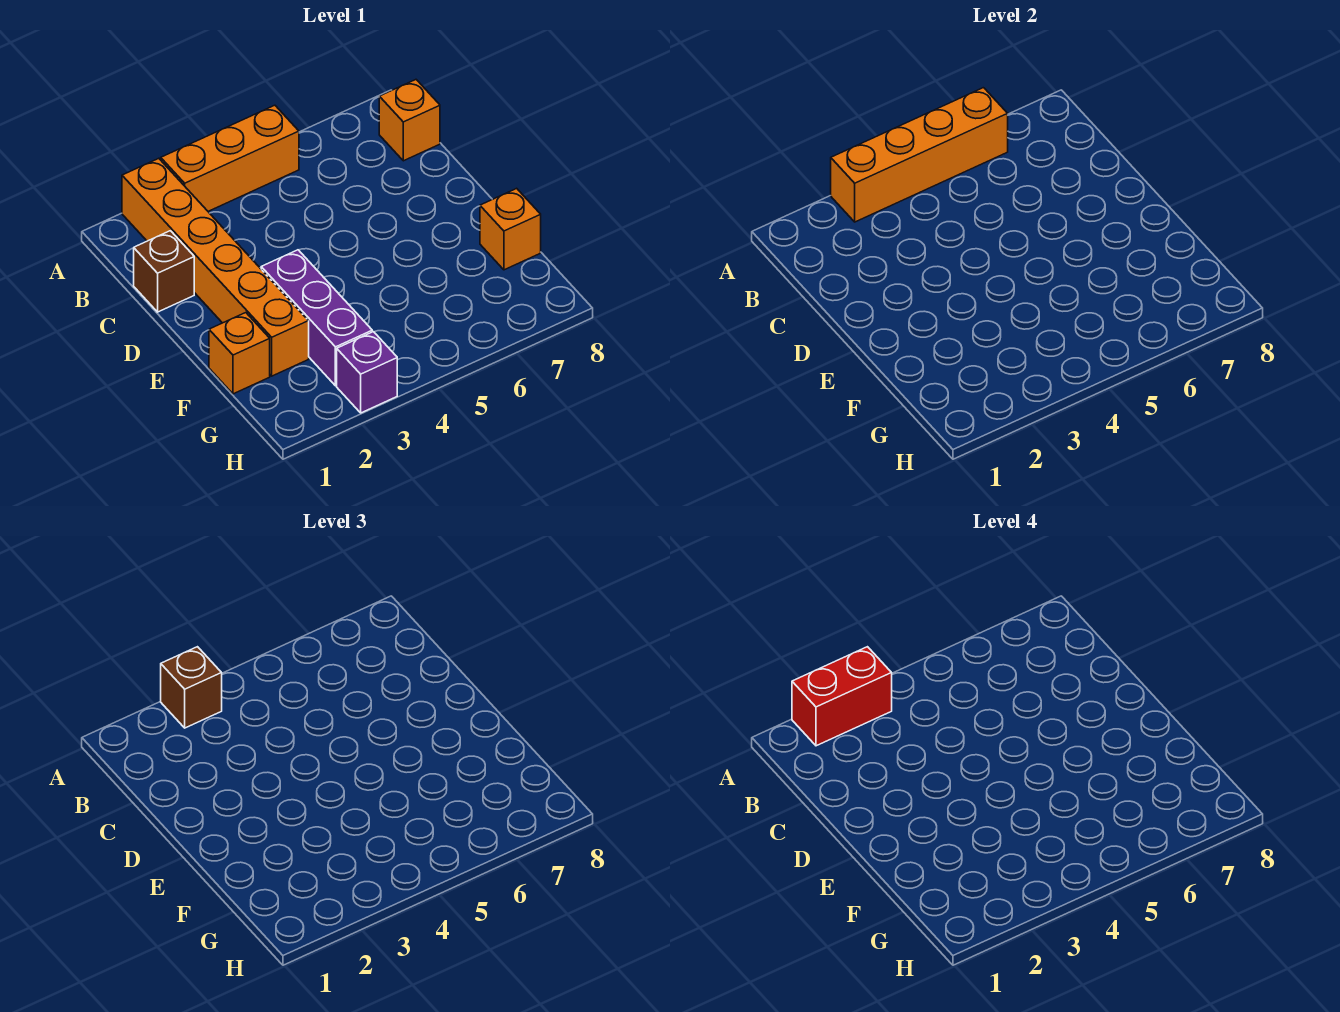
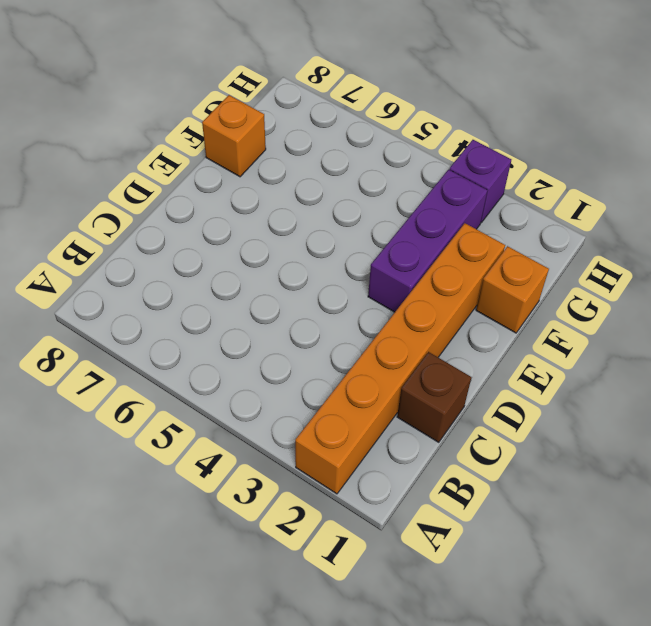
none -> orange 1x3 brick [161,105,299,211]
none -> orange 1x1 brick [379,80,440,161]

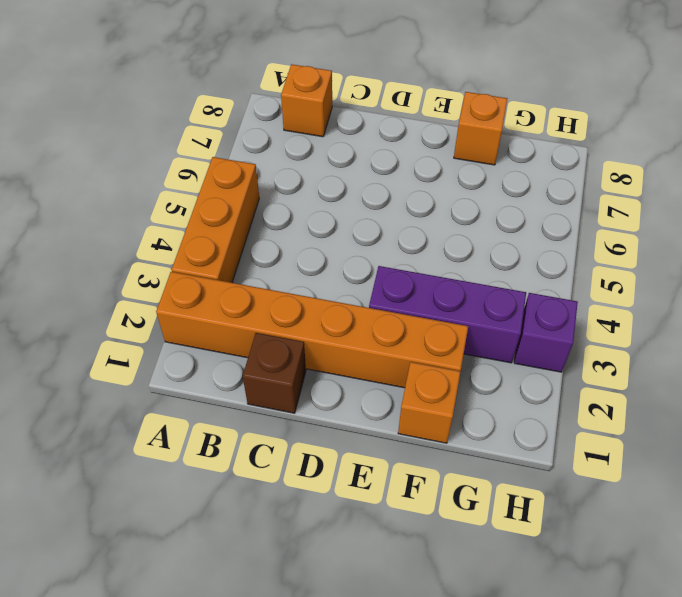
none -> orange 1x4 brick [831,88,1008,222]
none -> brown 1x1 brick [161,647,222,728]

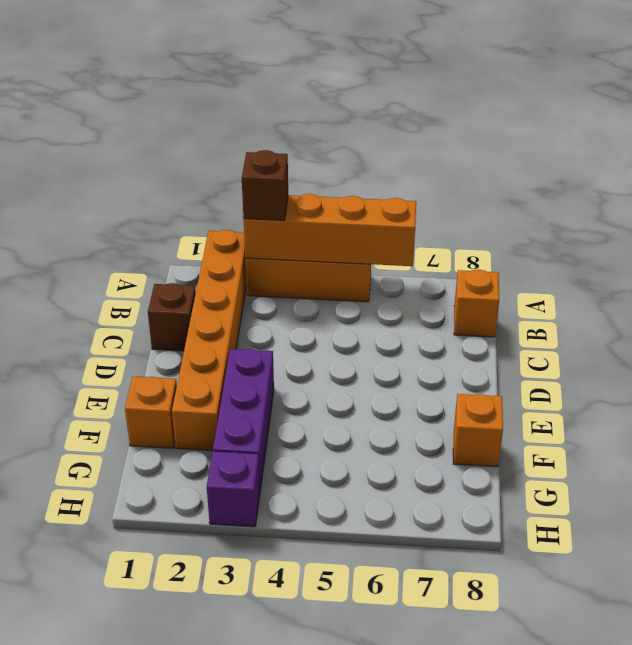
none -> red 1x2 brick [792,647,892,746]

